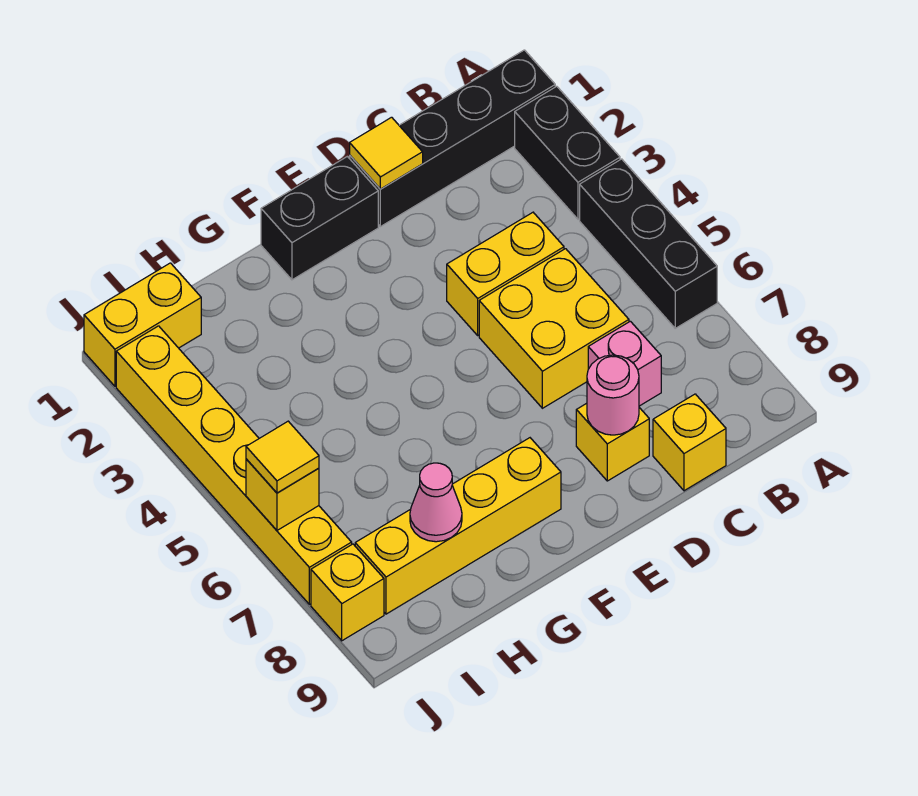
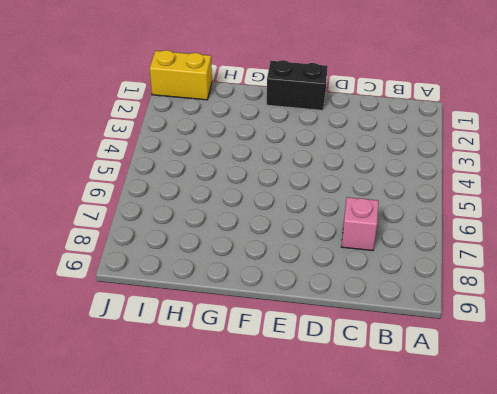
none -> black 1x4 brick [350,50,555,227]
none -> black 1x2 brick [515,86,620,219]
none -> black 1x3 brick [580,159,717,328]

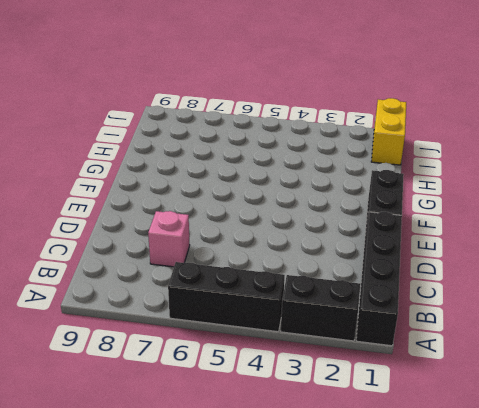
none -> yellow 1x2 brick [447,212,564,335]
none -> yellow 2x2 brick [479,249,629,408]
none -> yellow 1x1 brick [653,394,726,491]

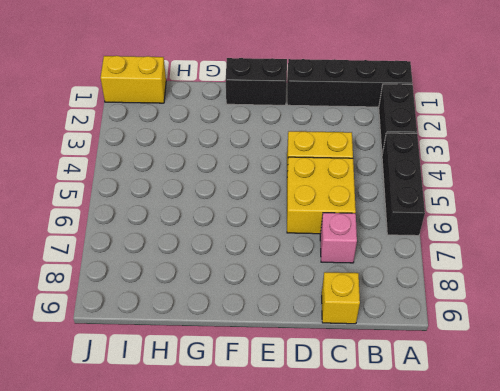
none -> yellow 1x1 brick [576,403,649,481]
none -> yellow 1x4 brick [355,438,561,614]
none -> yellow 1x6 brick [116,326,352,604]

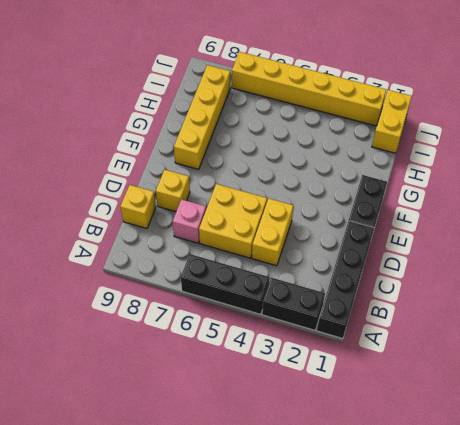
none -> yellow 1x1 brick [311,544,384,641]
none -> yellow 1x1 tile [350,117,423,189]
none -> pink 1x1 round brick [587,355,639,435]

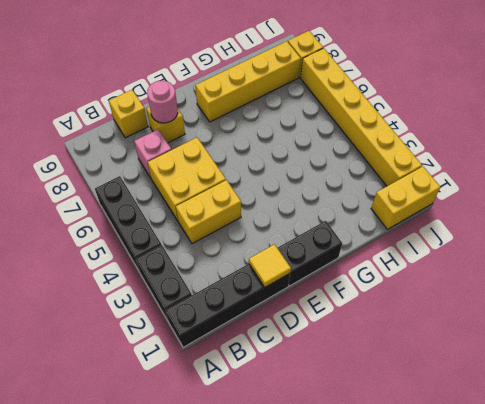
none -> pink 1x1 cone [410,463,462,542]
none -> yellow 1x1 brick [246,459,319,530]
none -> yellow 1x1 tile [246,421,319,493]

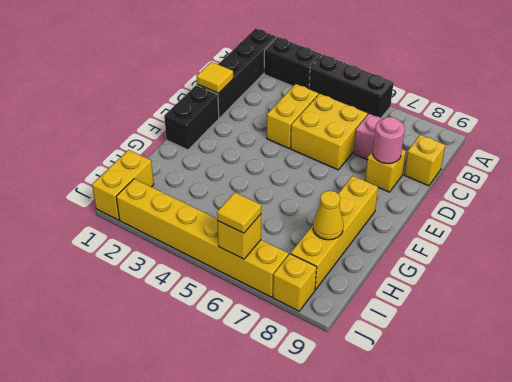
yellow 1x1 cone [313,191,343,240] -> pink 1x1 cone [410,463,462,542]

